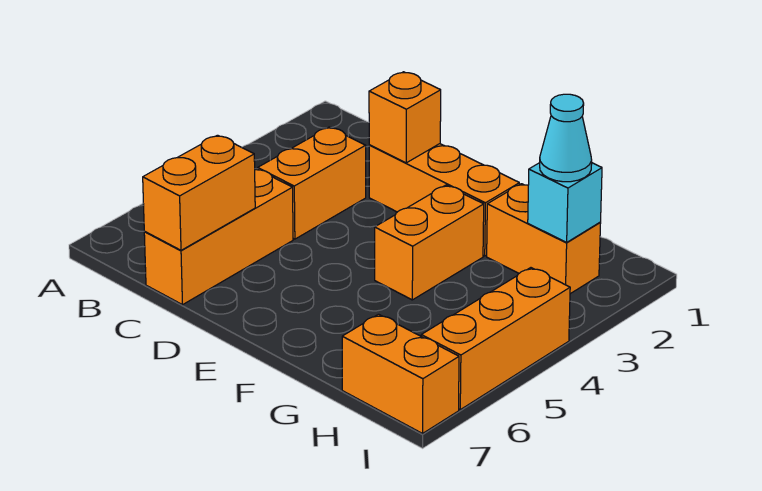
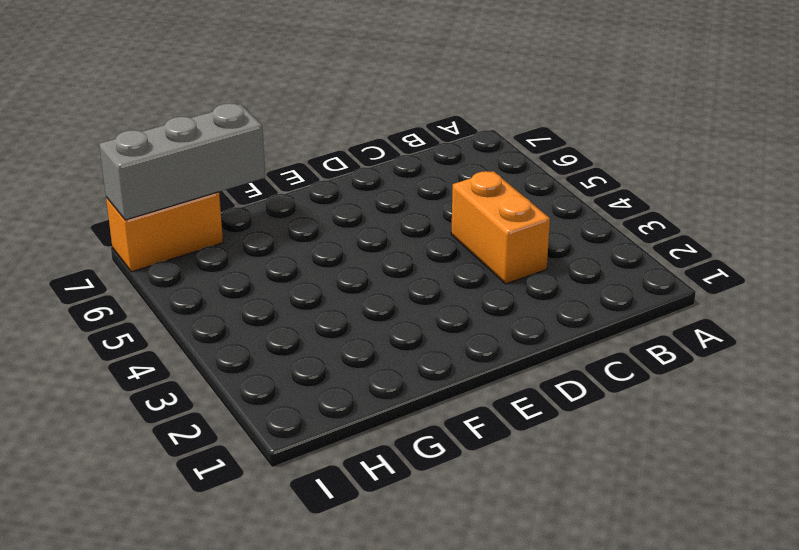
grey 1x3 brick [99,103,265,220] -> none
none -> orange 1x3 brick [144,169,293,305]
none -> orange 1x3 brick [369,144,519,256]

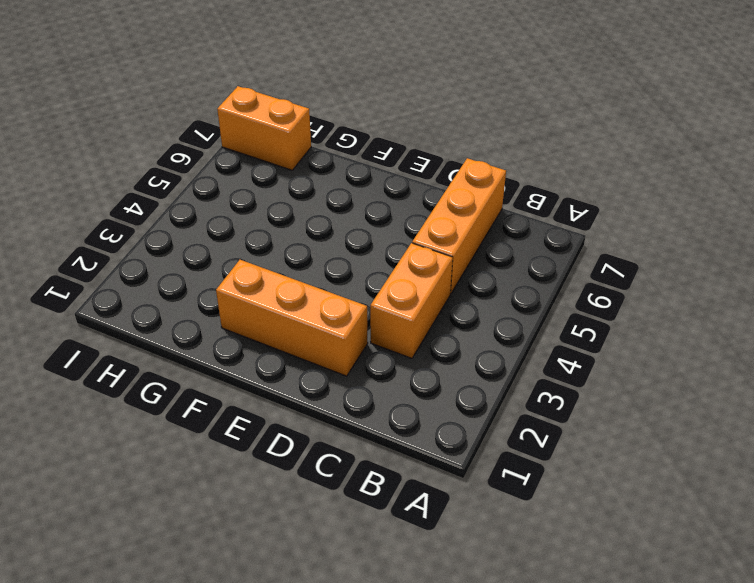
none -> orange 1x2 brick [375,185,484,300]
none -> orange 1x2 brick [487,184,601,294]

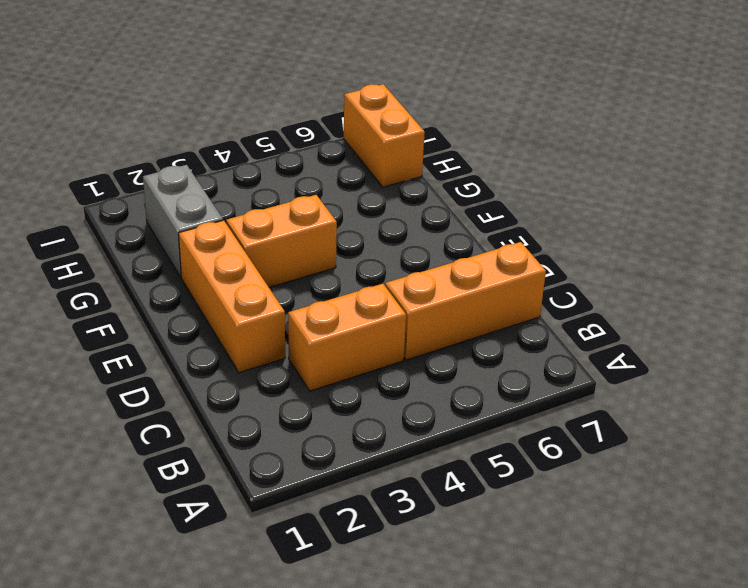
grey 1x2 brick [143,165,223,277] -> orange 1x2 brick [487,184,601,294]
none -> orange 1x3 brick [421,268,570,410]
none -> orange 1x2 brick [143,135,255,250]

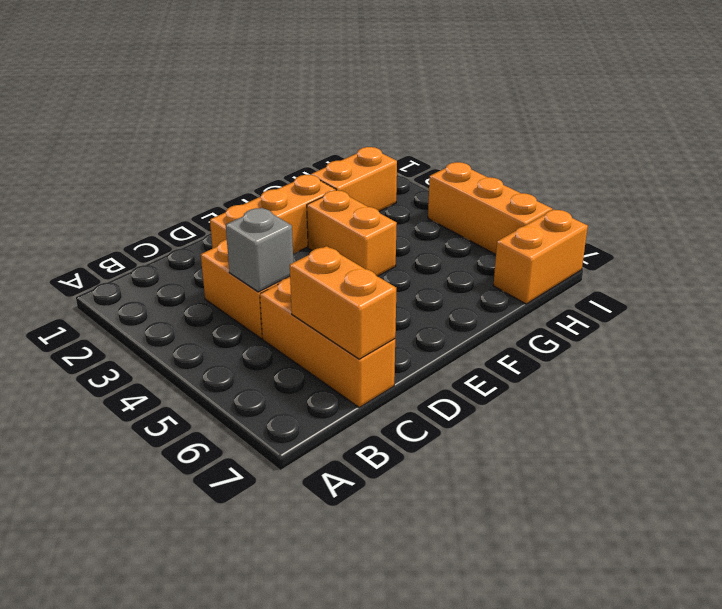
grey 1x1 brick [226,208,293,292] -> none
none -> orange 1x1 brick [369,72,441,163]
none -> cyan 1x1 brick [528,163,602,242]

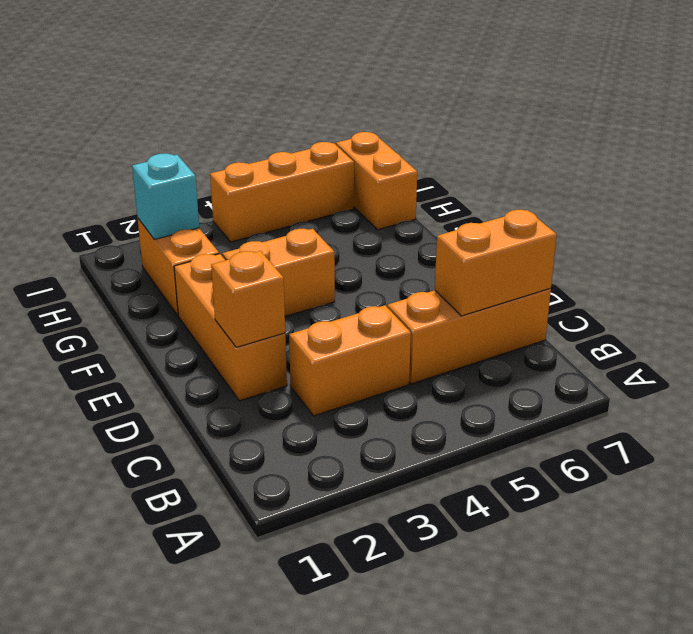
none -> cyan 1x1 cone [540,94,592,182]

